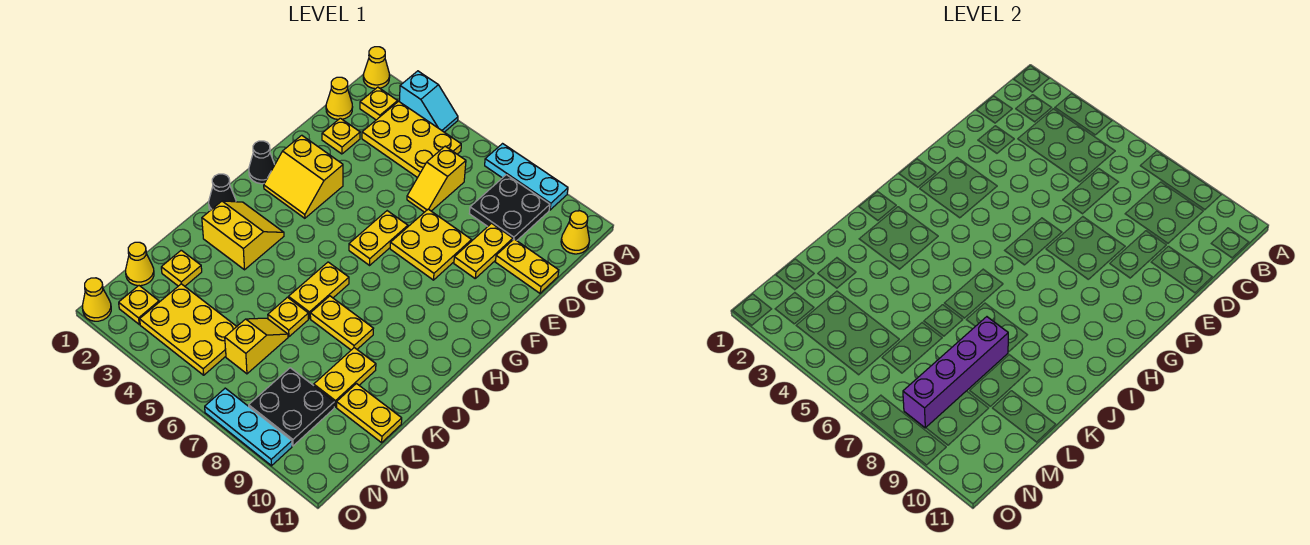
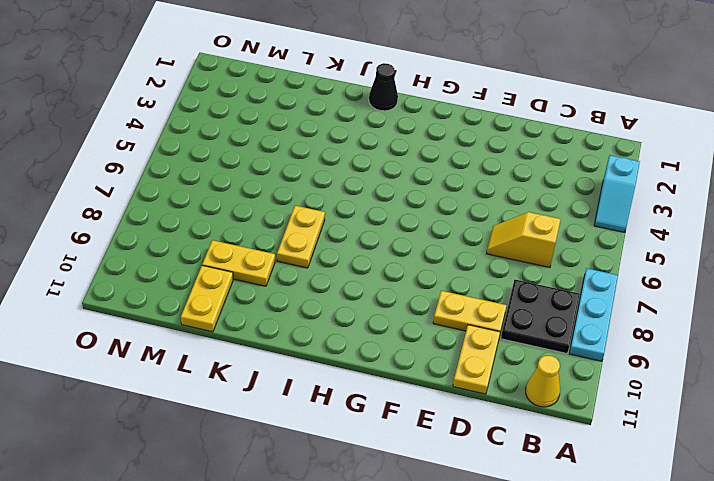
none -> yellow 1x1 cone [363,47,390,89]
none -> yellow 1x1 plate [360,87,398,120]
none -> yellow 2x3 plate [362,101,461,178]
none -> yellow 1x1 cone [326,77,353,120]

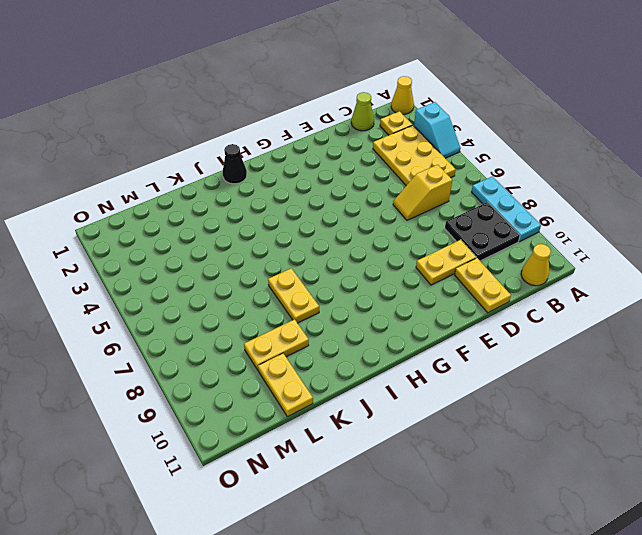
lime 1x1 cone [351,92,374,131] -> yellow 1x1 cone [326,77,353,120]
none -> yellow 1x1 plate [322,118,360,154]
none -> yellow 2x2 plate [390,209,471,280]
none -> yellow 2x2 slope [264,135,343,218]
none -> yellow 1x2 plate [349,211,408,265]

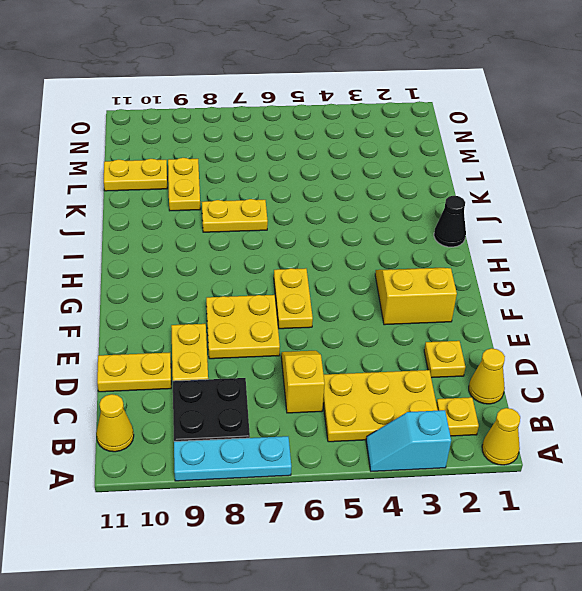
none -> black 1x1 cone [249,141,275,184]
none -> yellow 2x2 slope [202,201,284,270]
none -> yellow 1x2 plate [288,262,349,319]
none -> yellow 1x1 plate [268,297,308,337]

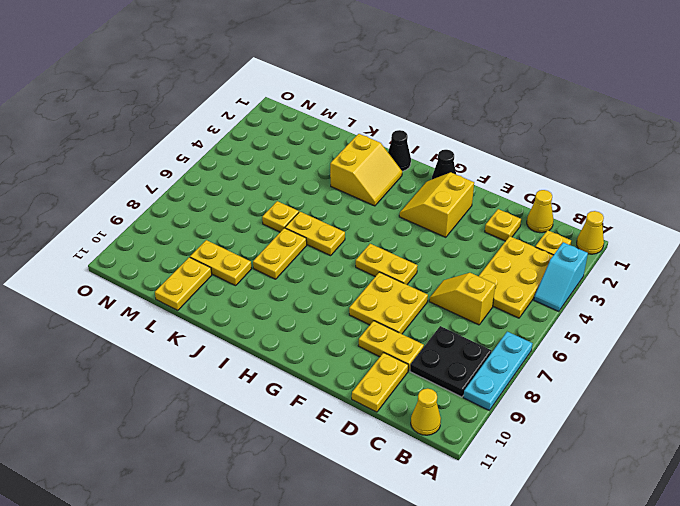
none -> yellow 1x1 plate [161,250,202,286]
none -> yellow 1x2 slope [225,318,288,374]
none -> yellow 1x1 cone [126,242,154,286]
none -> yellow 2x3 plate [140,284,237,375]

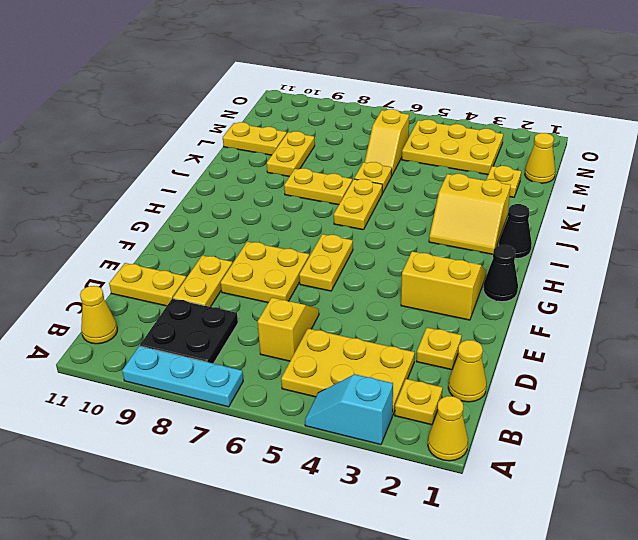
none -> black 2x2 plate [249,368,334,446]
none -> yellow 1x1 plate [119,286,159,324]
none -> yellow 1x1 cone [82,278,111,321]
none -> cyan 1x3 plate [205,388,292,466]

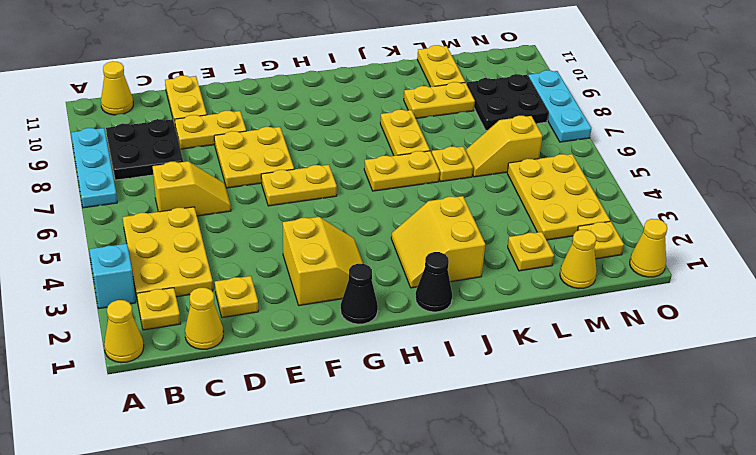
none -> purple 1x4 brick [903,317,1008,428]

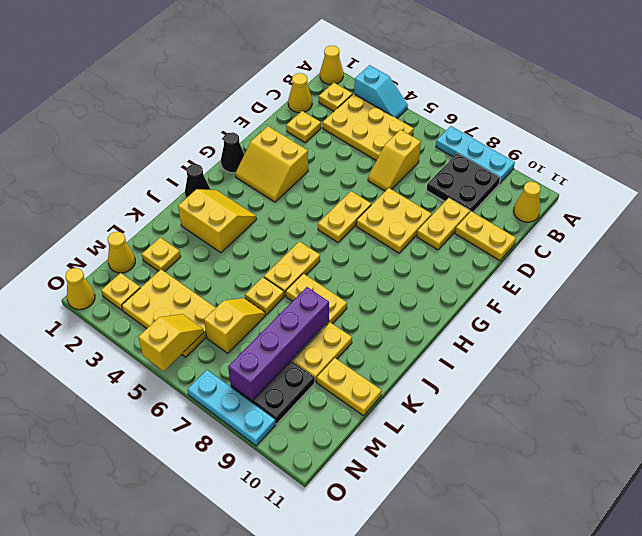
yellow 1x2 slope [138,314,204,371] -> none

